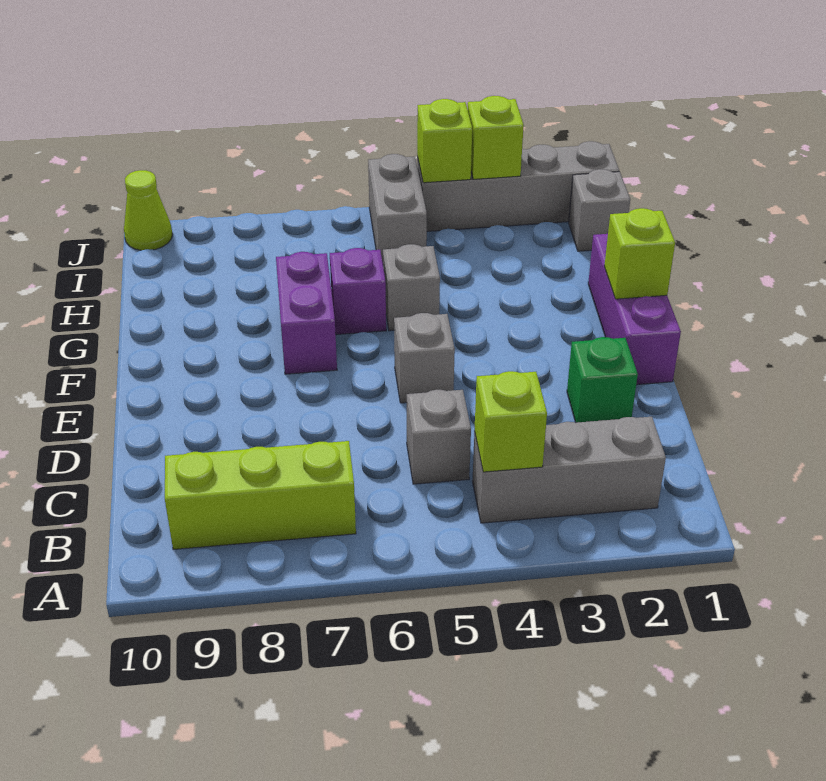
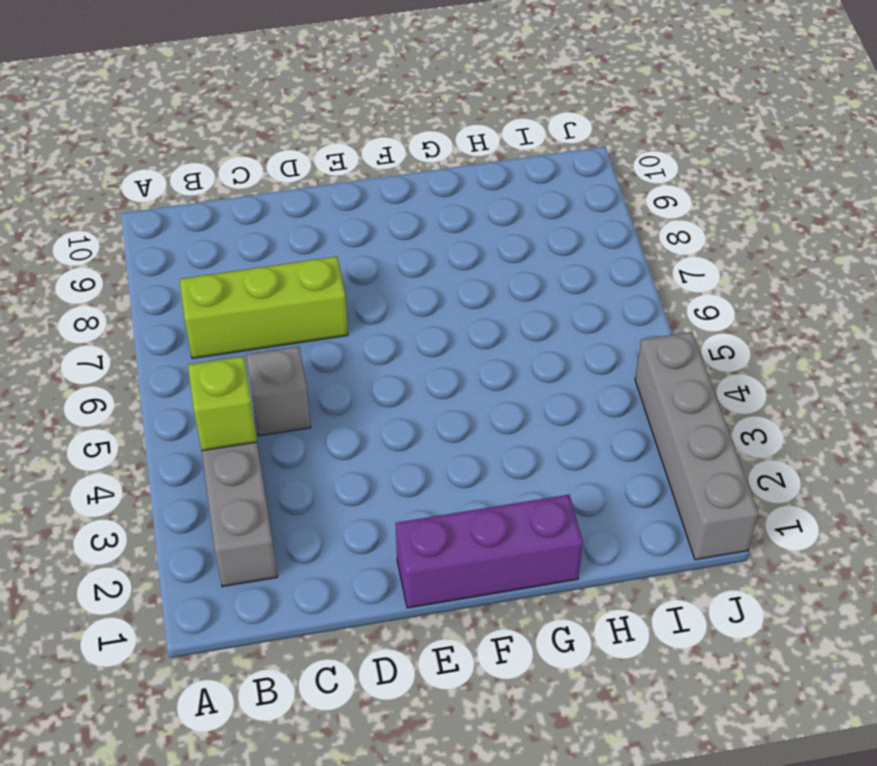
lime 1x3 brick [179,257,348,359] -> lime 1x3 brick turned to [165,441,356,550]
none -> green 1x1 brick [567,337,638,423]
none -> grey 1x1 brick [394,313,455,403]
none -> purple 1x2 brick [276,252,337,374]

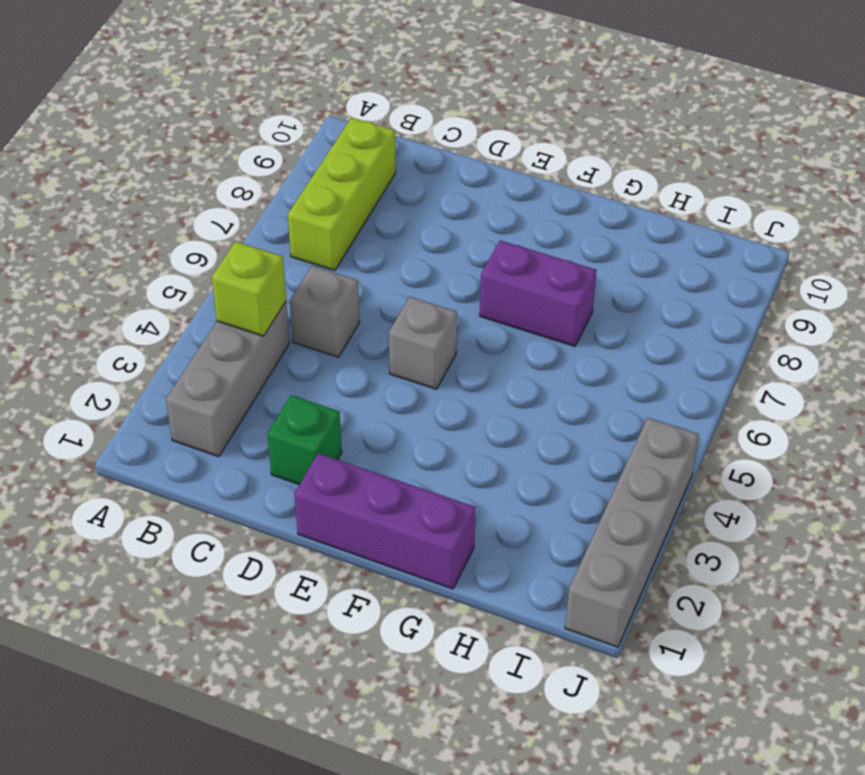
none -> grey 1x1 brick [383,244,440,331]
none -> purple 1x1 brick [330,248,386,335]
none -> grey 1x1 brick [569,169,630,251]

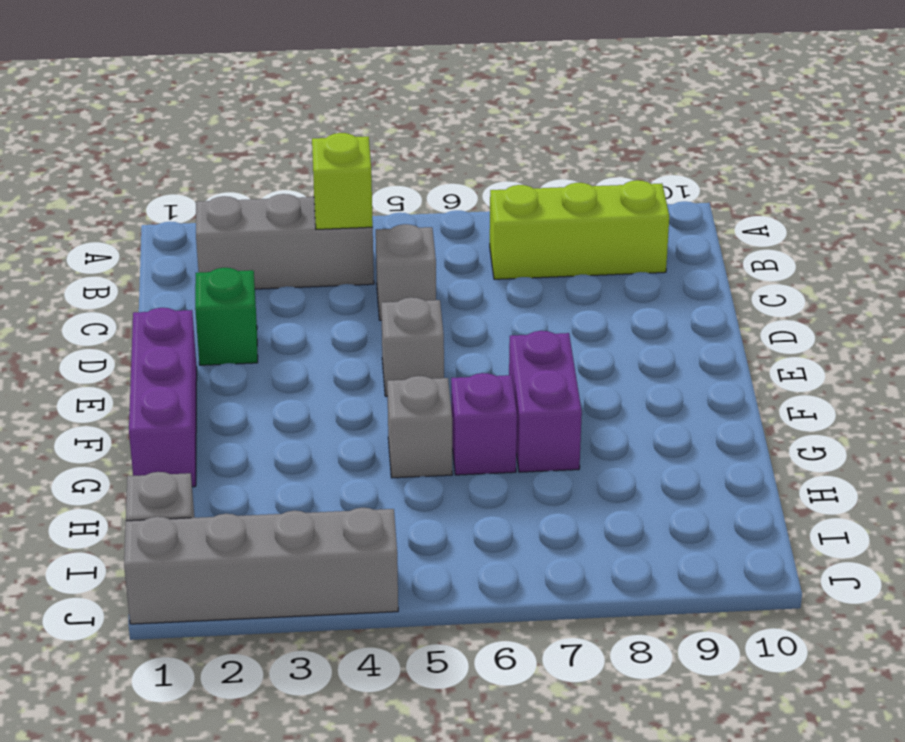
none -> grey 1x2 brick [368,154,427,263]
none -> lime 1x1 cone [124,170,173,250]
none -> lime 1x1 brick [604,208,675,299]

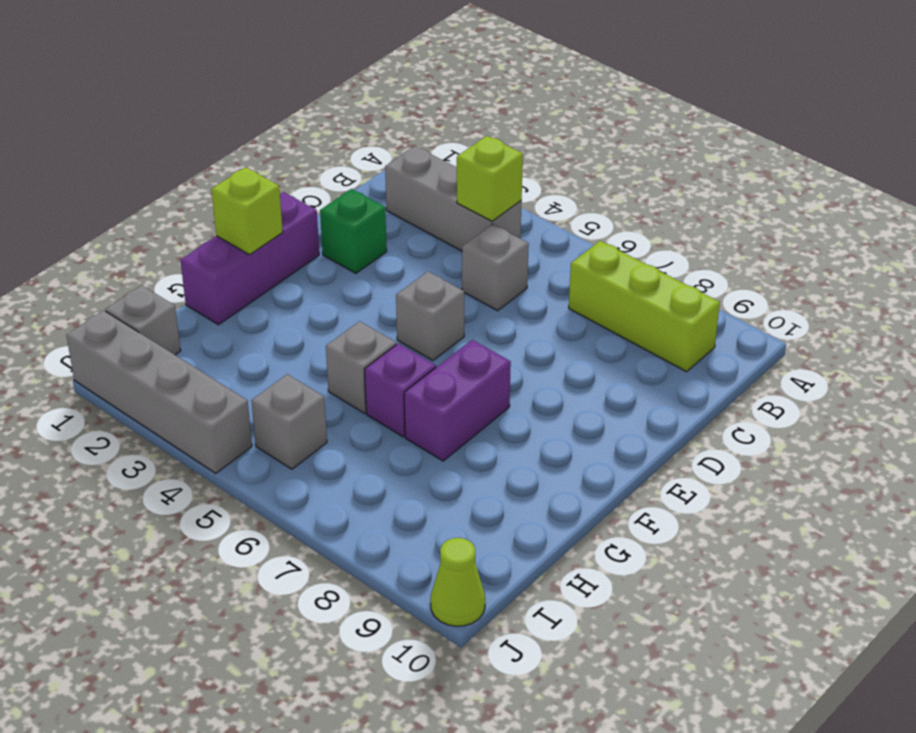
grey 1x1 brick [251,374,327,469] -> grey 1x2 brick [368,154,427,263]
none -> lime 1x1 brick [468,96,524,179]
none -> lime 1x1 brick [417,99,472,183]

